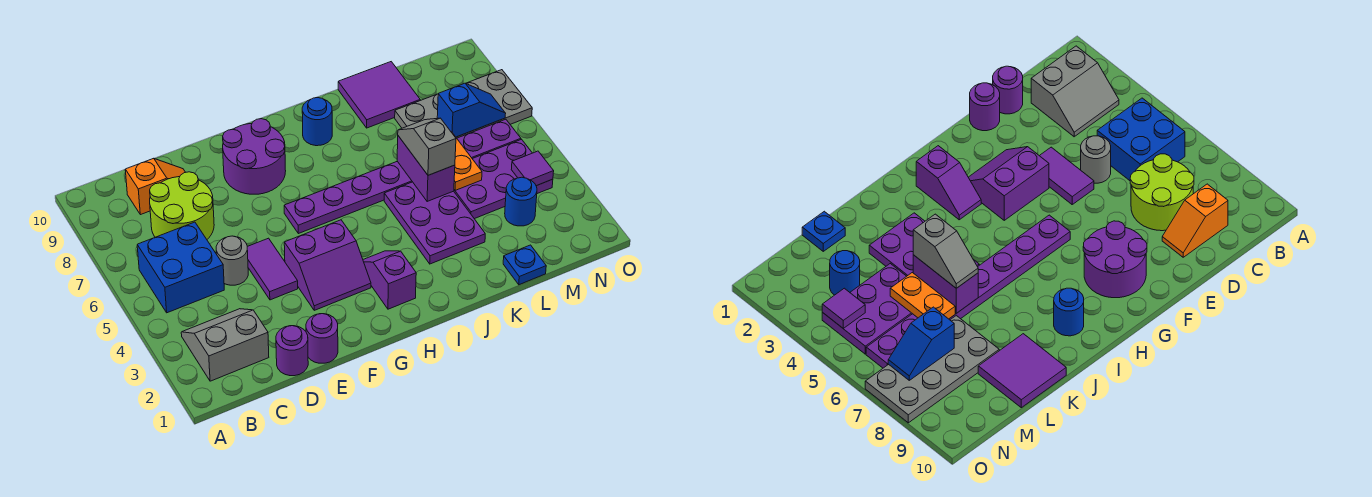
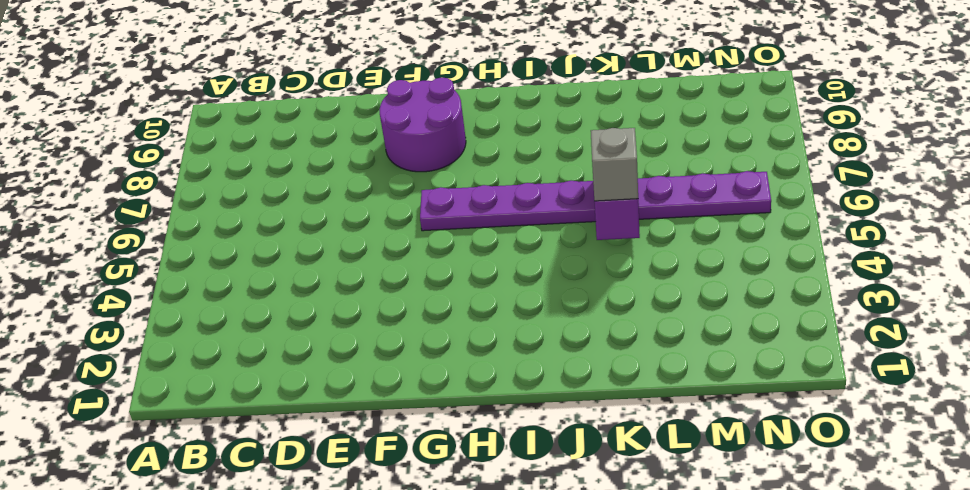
none -> grey 2x2 slope [181,309,269,381]
none -> blue 2x2 brick [137,222,224,313]
none -> lime 2x2 round brick [150,172,214,239]

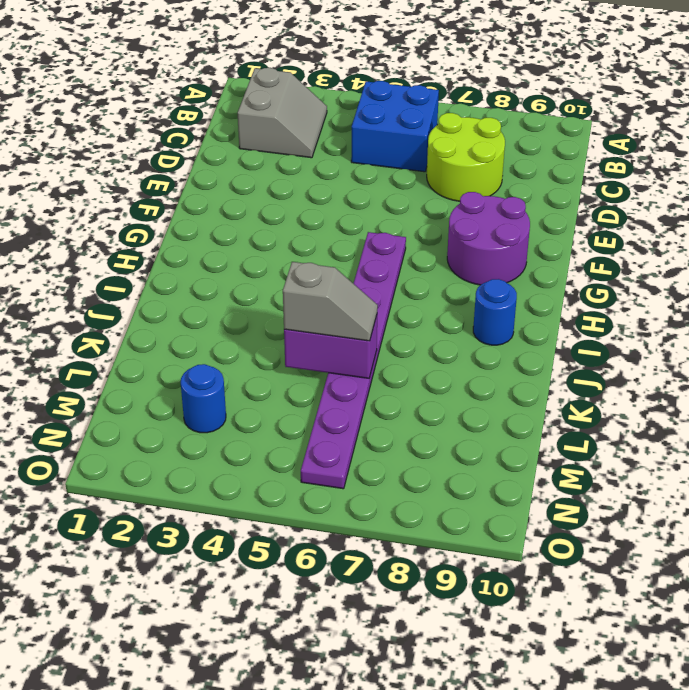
none -> orange 1x2 slope [125,158,185,215]
none -> purple 1x1 round brick [276,326,308,376]
none -> grey 1x1 round brick [216,236,248,285]

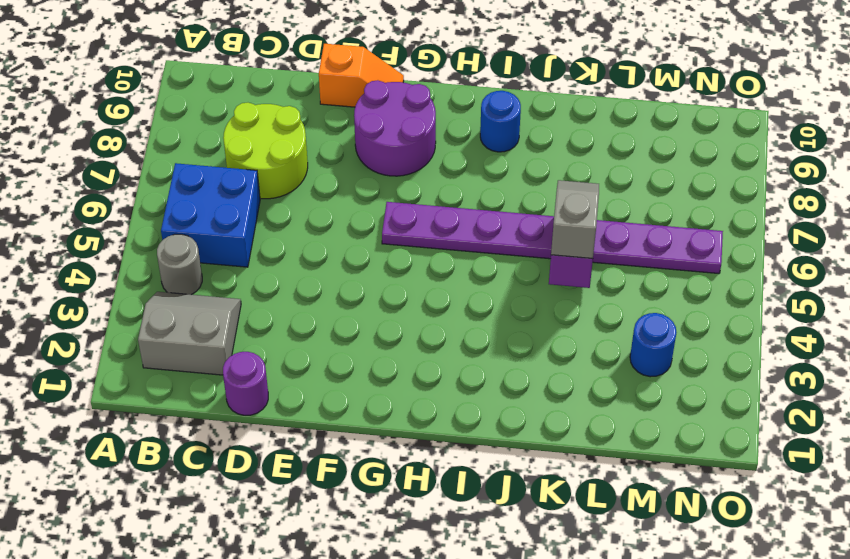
grey 1x1 round brick [157,234,202,295] -> grey 1x1 round brick moved to [216,236,248,285]
orange 1x2 slope [319,44,404,107] -> orange 1x2 slope moved to [125,158,185,215]
none -> purple 1x1 round brick [306,314,338,363]
none -> purple 1x2 tile [247,238,298,300]
none -> purple 2x2 slope [284,220,371,310]

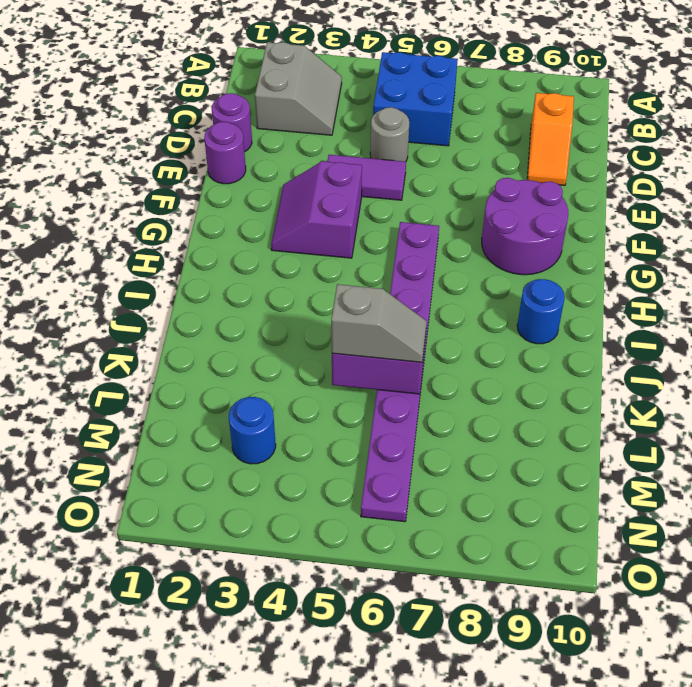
none -> lime 2x2 round brick [150,172,214,239]
none -> purple 1x2 slope [363,251,416,309]
none -> purple 2x3 plate [384,182,485,264]

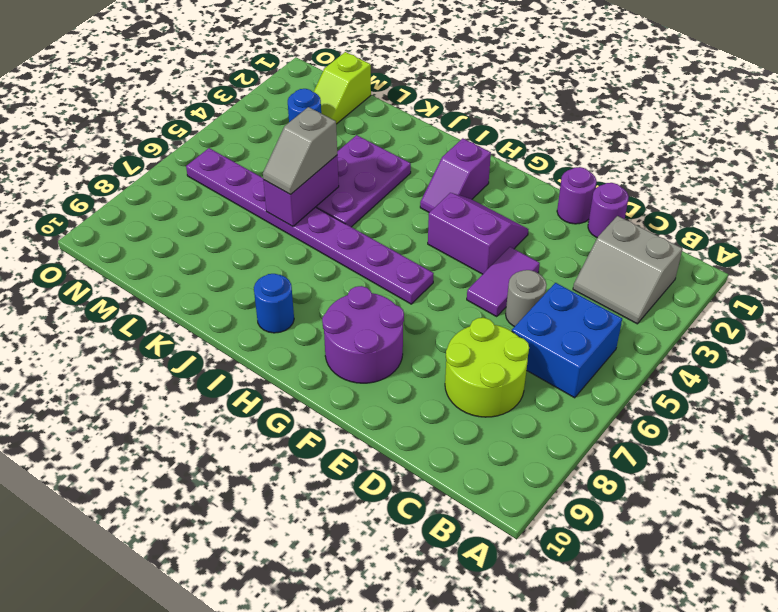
lime 1x2 slope [314,52,371,124] -> none
none -> orange 1x2 slope [125,158,185,215]
none -> purple 2x2 tile [338,62,420,128]
none -> blue 1x1 plate [503,245,546,285]

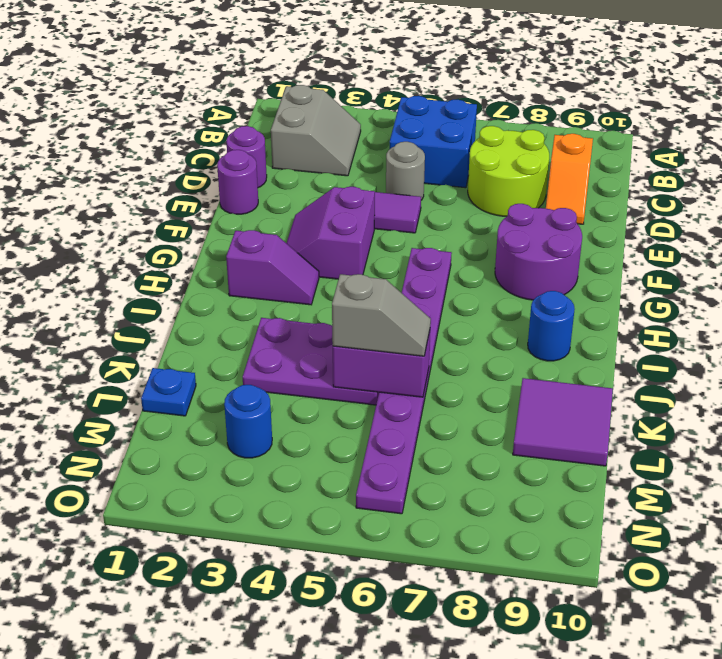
none -> purple 2x3 plate [454,139,553,219]
none -> grey 2x4 plate [395,70,532,138]
none -> orange 1x2 plate [451,132,482,190]

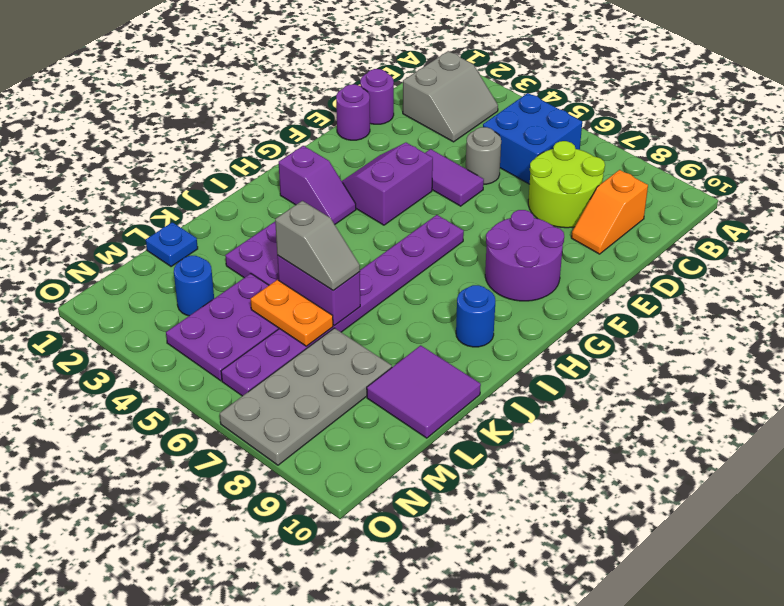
none -> blue 1x2 slope [437,83,506,137]
none -> purple 1x1 tile [511,151,554,186]

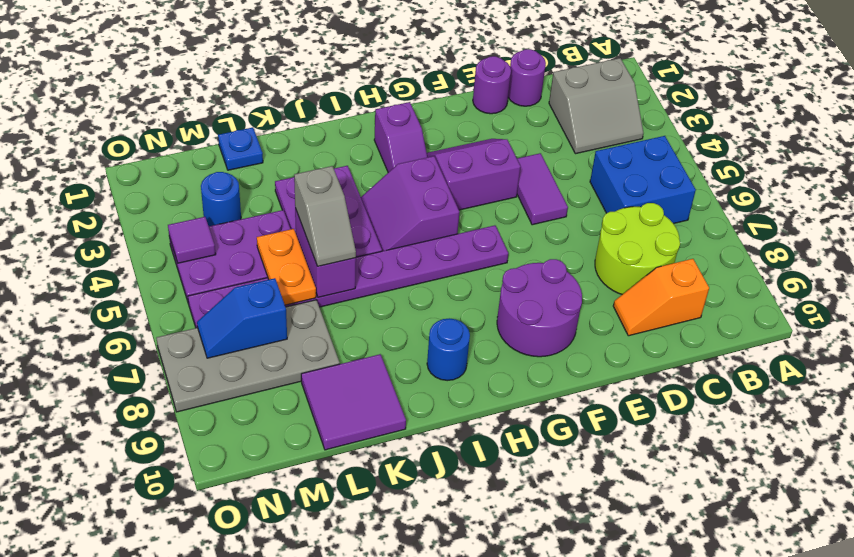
purple 2x2 slope [361,156,459,251] -> none
none -> grey 1x1 round brick [216,236,248,285]

